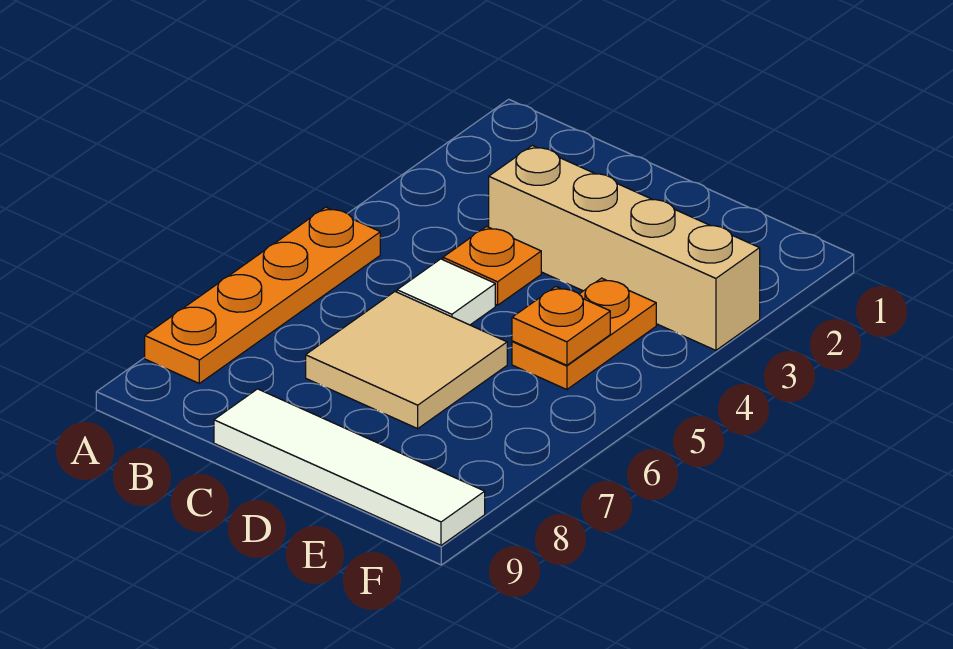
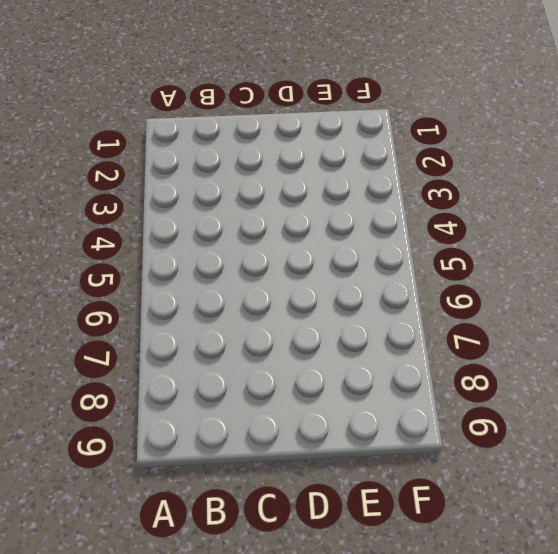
none -> orange 1x4 plate [145,207,380,383]
none -> tan 1x4 brick [489,145,760,350]

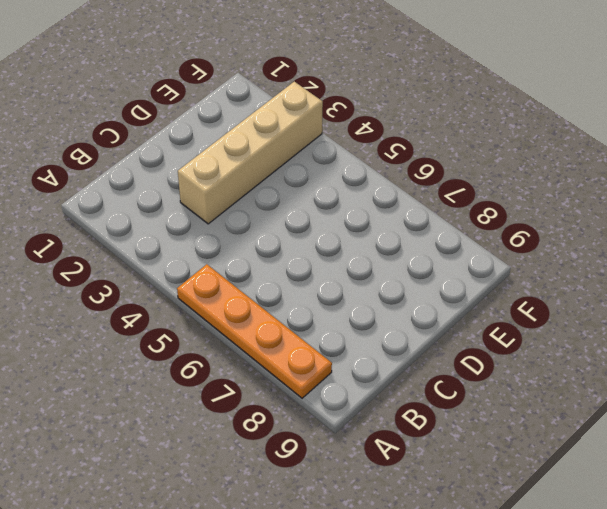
none -> orange 1x1 plate [443,226,541,305]
none -> white 1x1 tile [397,259,495,325]

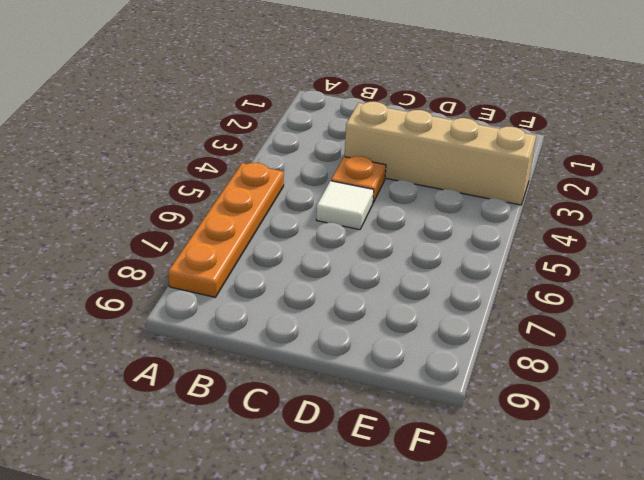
none -> tan 2x2 tile [306,292,507,429]
none -> white 1x4 tile [214,389,485,545]

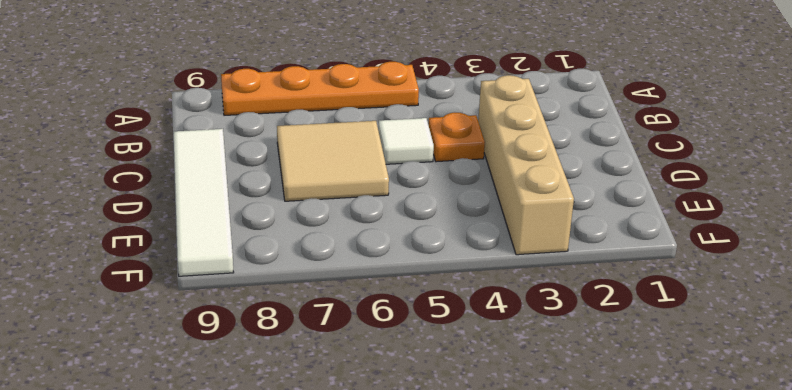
none -> orange 1x2 plate [512,278,656,390]
none -> orange 1x1 plate [512,287,610,365]

